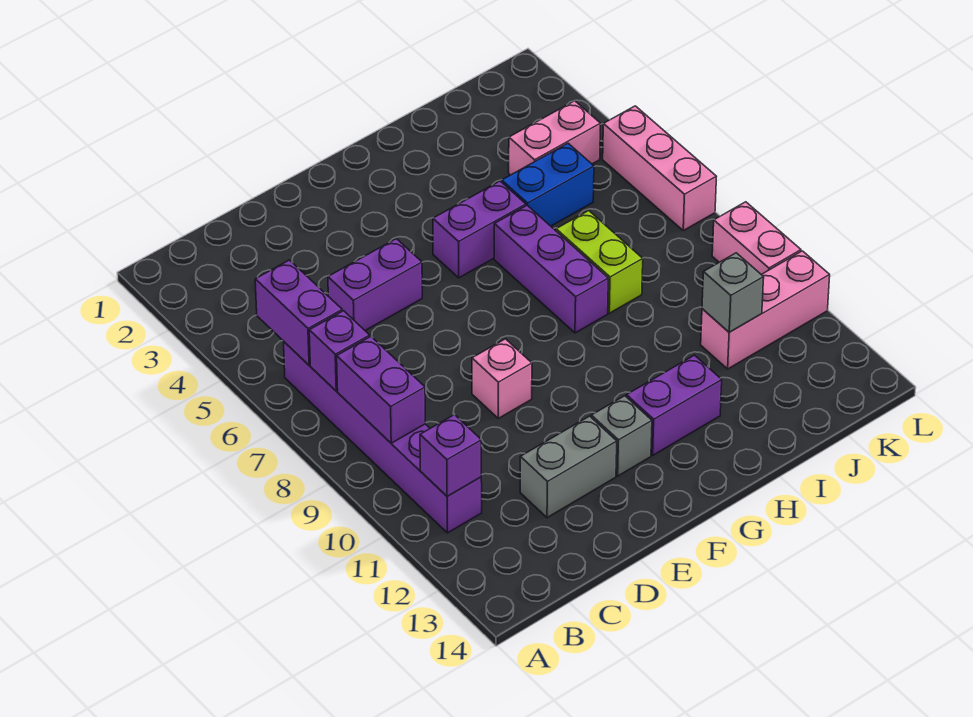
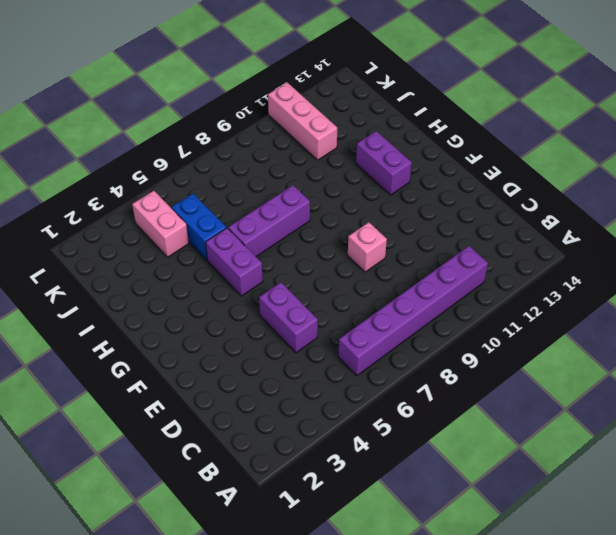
none -> grey 1x2 brick [520,416,617,518]
none -> grey 1x1 brick [591,396,652,476]
none -> lime 1x2 brick [556,211,643,313]

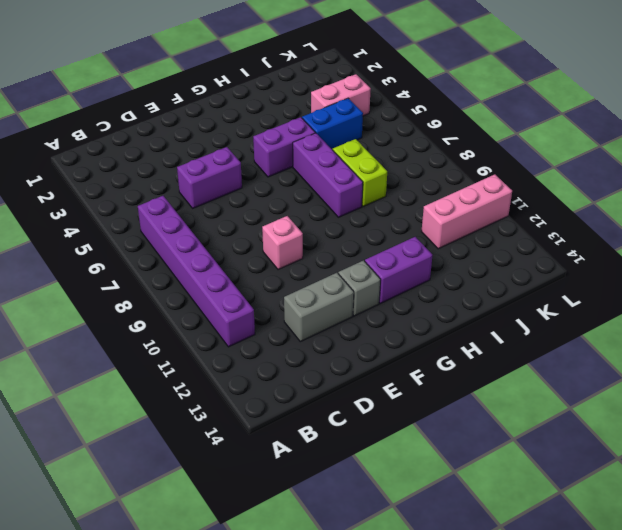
none -> pink 1x3 brick [603,106,717,231]
none -> pink 1x2 brick [712,202,801,275]
none -> purple 1x2 brick [255,260,342,365]

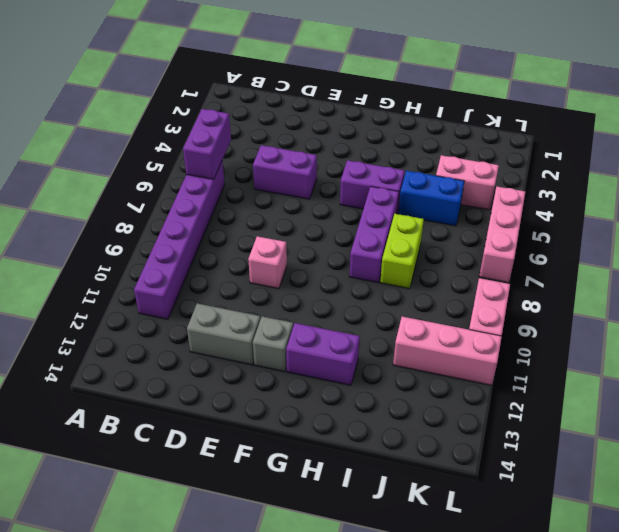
none -> purple 1x1 brick [309,311,370,391]
none -> purple 1x2 brick [337,337,425,443]
none -> purple 1x1 brick [420,415,481,496]

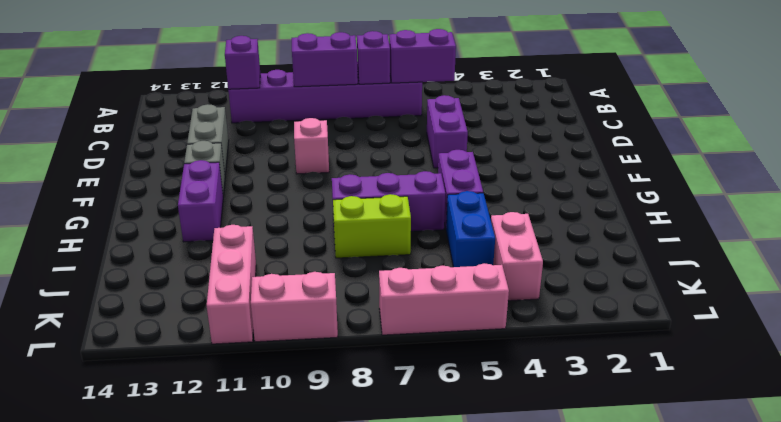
none -> grey 1x1 brick [702,253,764,332]

